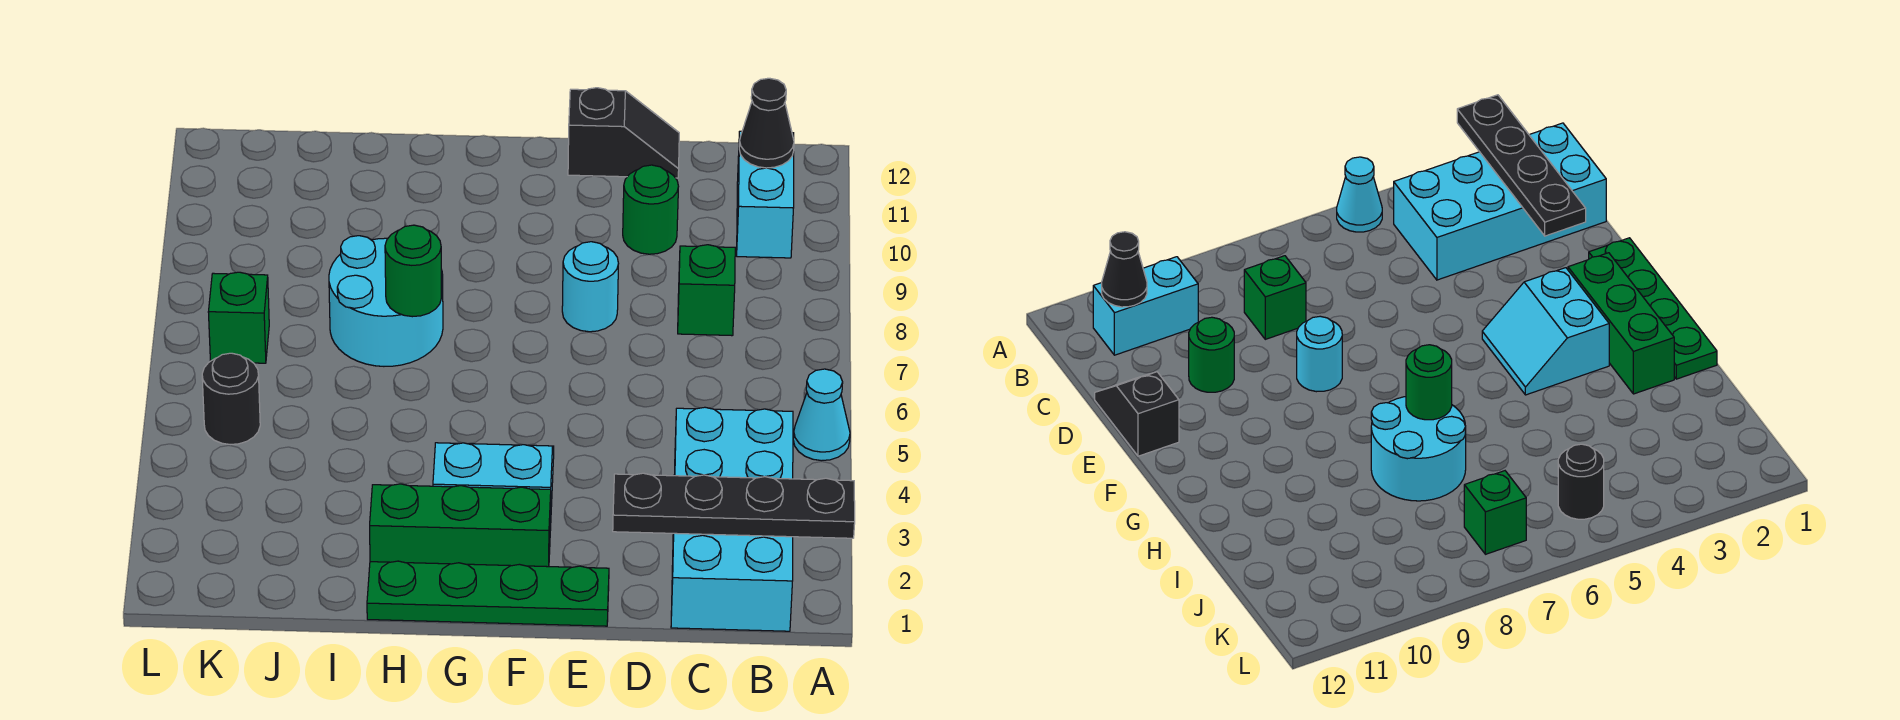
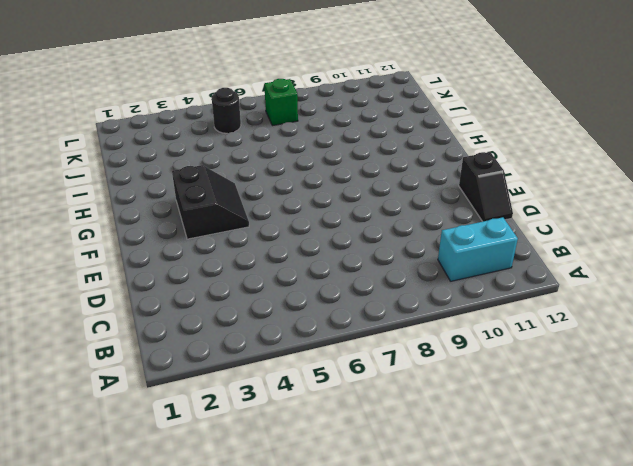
black 2x2 slope [172,165,249,239] -> cyan 2x2 slope [433,443,554,530]
none -> cyan 1x1 cone [793,369,850,461]
none -> cyan 2x4 brick [671,407,793,631]
none -> green 1x1 brick [678,245,735,336]

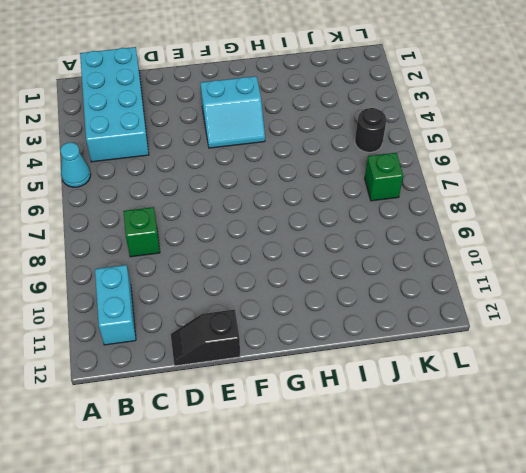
none -> green 1x1 round brick [623,165,678,254]
none -> green 1x4 plate [367,561,609,626]
none -> cyan 1x1 round brick [562,242,618,332]

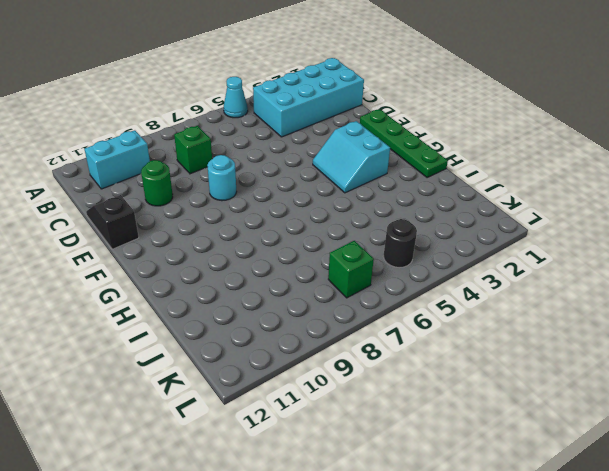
none -> green 1x3 brick [370,484,551,567]
none -> cyan 2x2 round brick [329,236,443,366]
none -> black 1x4 plate [613,473,855,538]

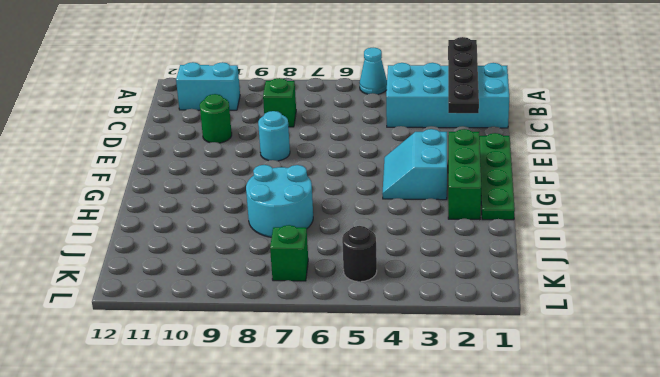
none -> black 1x2 slope [568,88,679,178]
none -> black 1x1 cone [739,78,794,168]
none -> green 1x1 round brick [385,225,441,317]

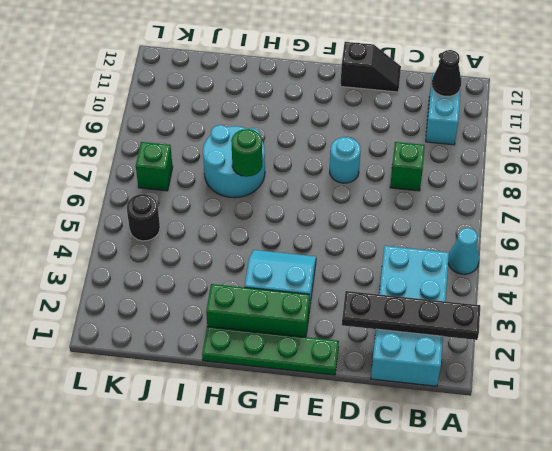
none -> green 1x1 round brick [623,165,678,254]

